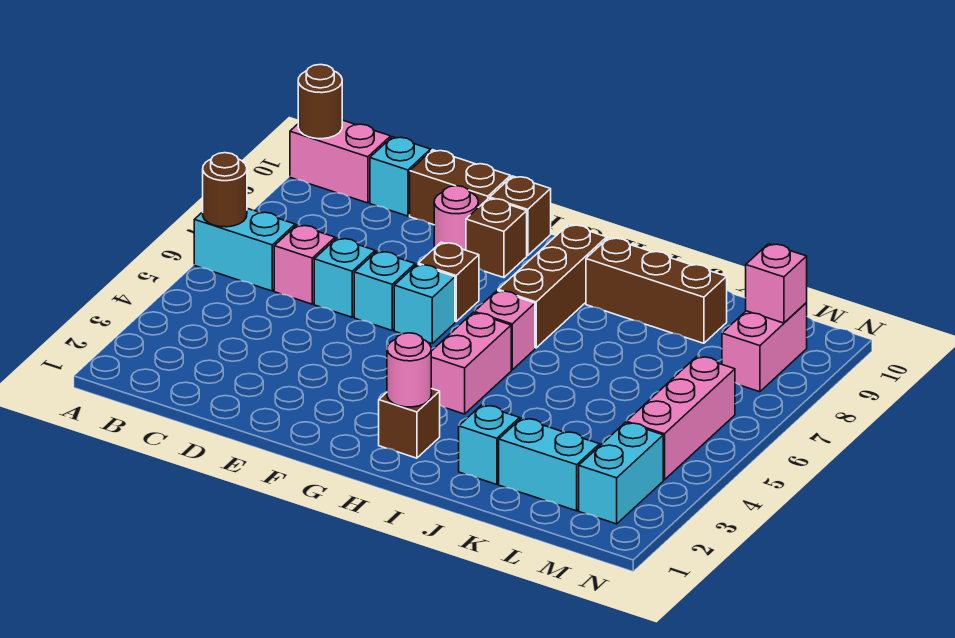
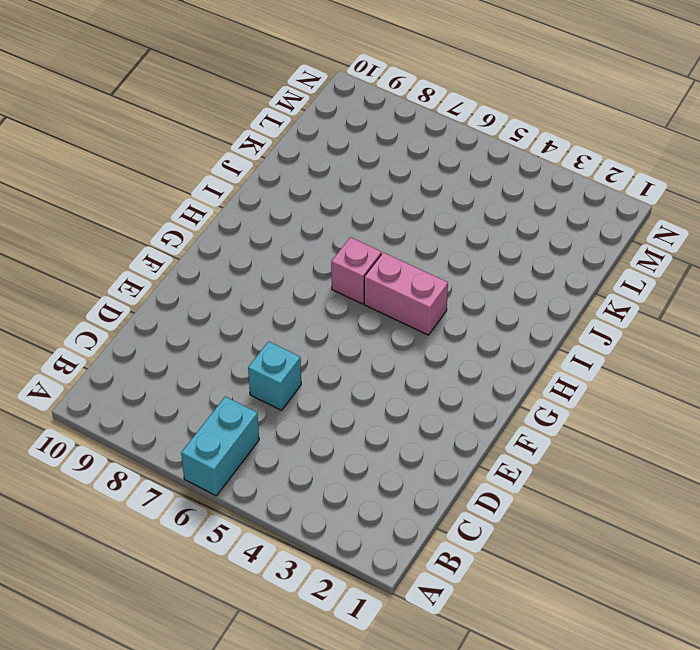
none -> pink 1x2 brick [290,120,391,203]
none -> pink 1x1 brick [274,225,335,304]
none -> cyan 1x1 brick [370,137,431,216]

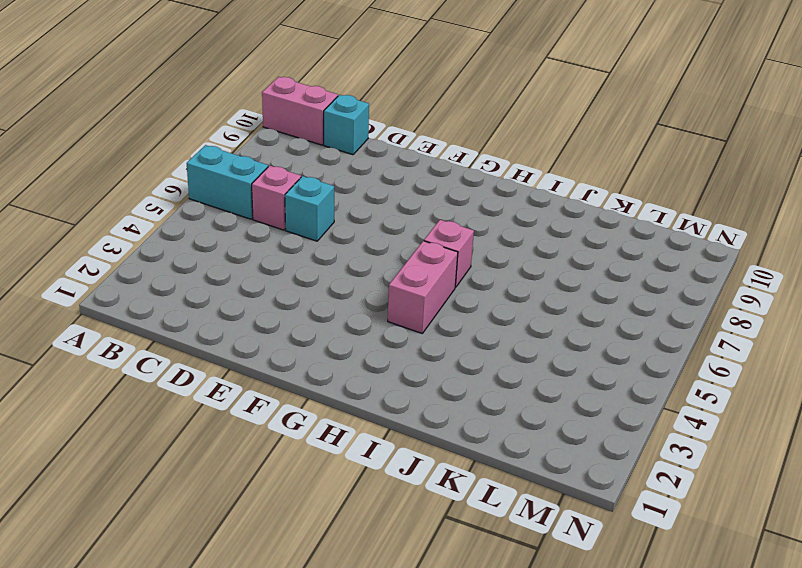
none -> brown 1x2 brick [410,150,511,225]
none -> cyan 1x1 brick [354,251,415,330]
none -> pink 1x1 round brick [434,186,478,250]

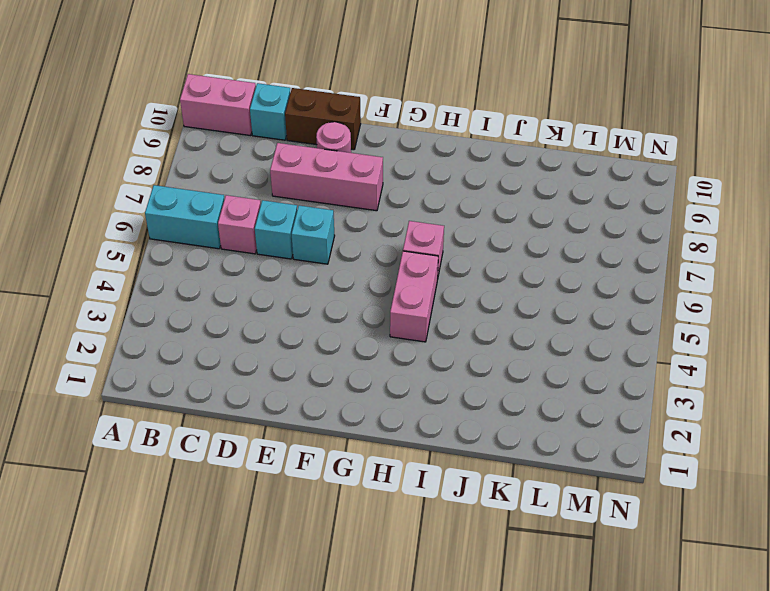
pink 1x3 brick [270,143,383,211] -> pink 1x3 brick turned to [626,356,735,480]
none -> cyan 1x1 brick [394,264,455,344]
none -> brown 1x1 brick [418,242,479,322]
none -> brown 1x1 brick [466,198,527,278]

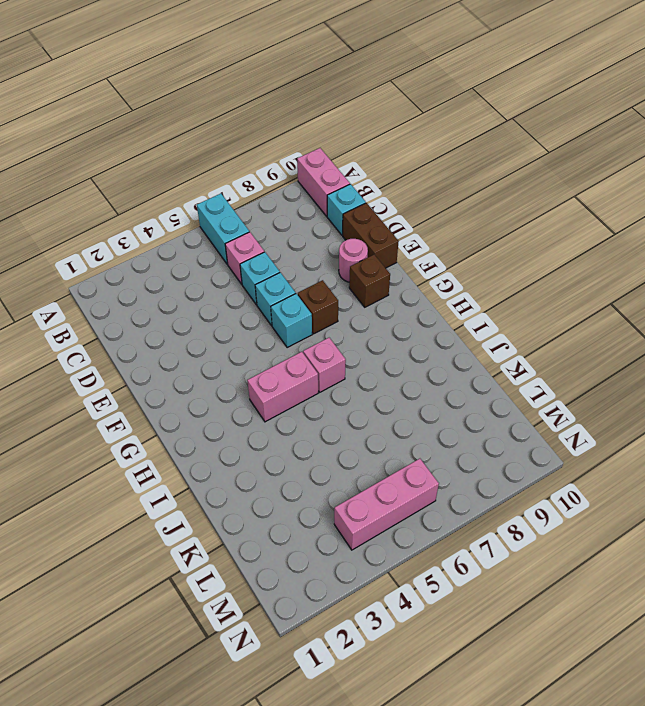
none -> brown 1x1 brick [490,176,551,256]
none -> brown 1x1 brick [379,389,440,458]
none -> brown 1x3 brick [498,224,607,348]

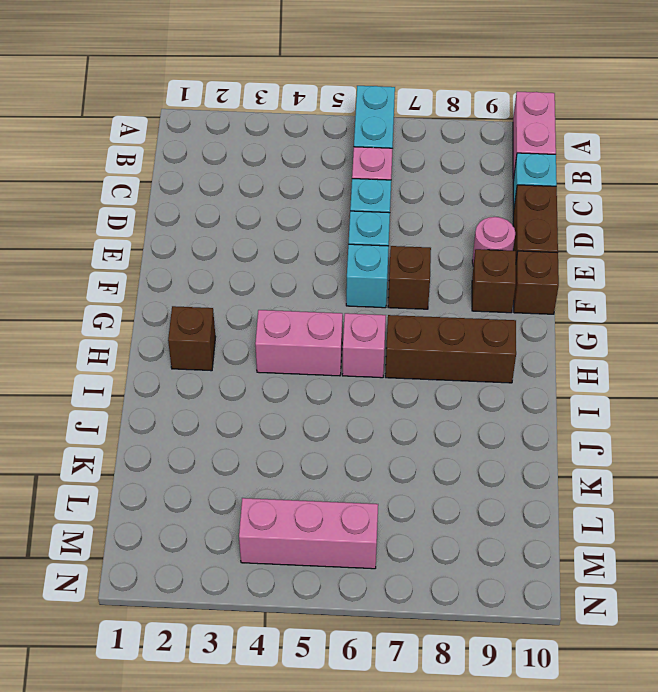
none -> brown 1x3 brick [586,238,727,343]
none -> cyan 1x1 brick [459,405,520,485]
none -> cyan 1x2 brick [499,418,600,511]

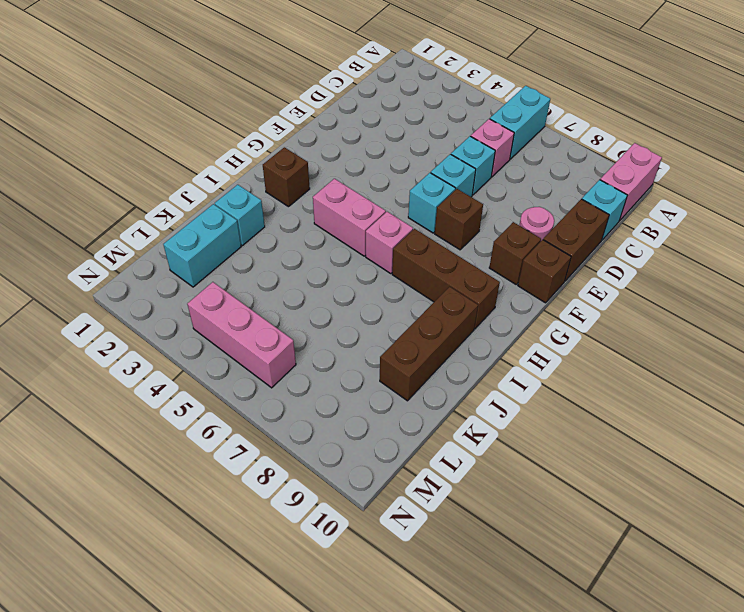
none -> cyan 1x2 brick [579,423,663,524]
none -> pink 1x2 brick [722,303,807,392]
none -> brown 1x1 round brick [203,153,247,227]

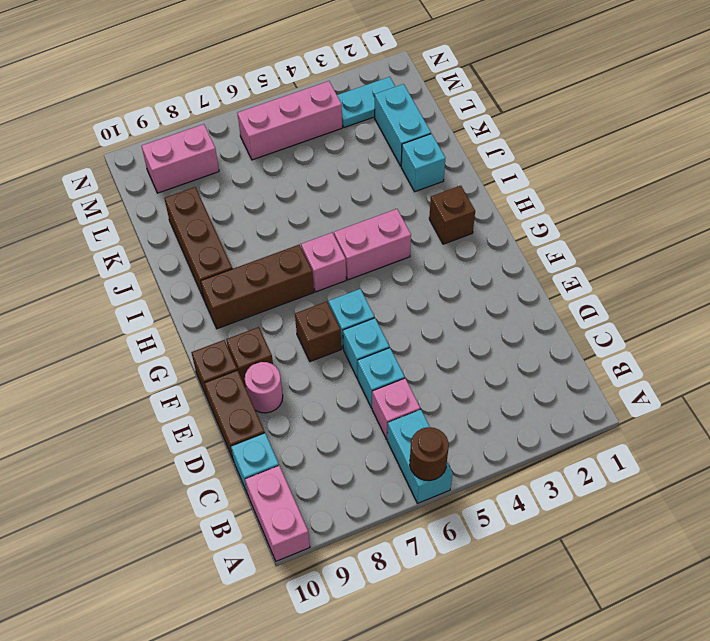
cyan 1x2 plate [337,77,395,128] -> cyan 1x2 brick [579,423,663,524]
none -> brown 1x1 round brick [298,65,342,139]
none -> pink 1x1 round brick [387,333,431,407]
none -> pink 1x1 brick [746,244,807,323]

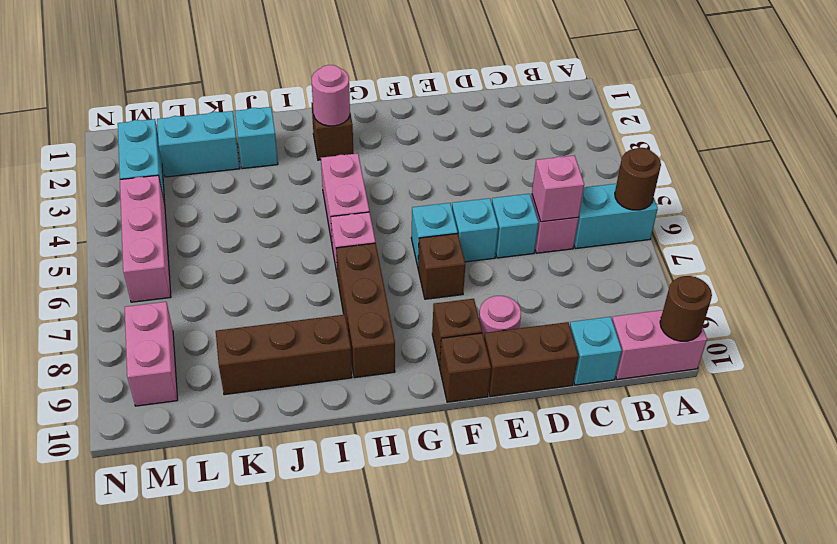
pink 1x1 brick [532,155,584,222] -> pink 1x1 brick moved to [746,244,807,323]

